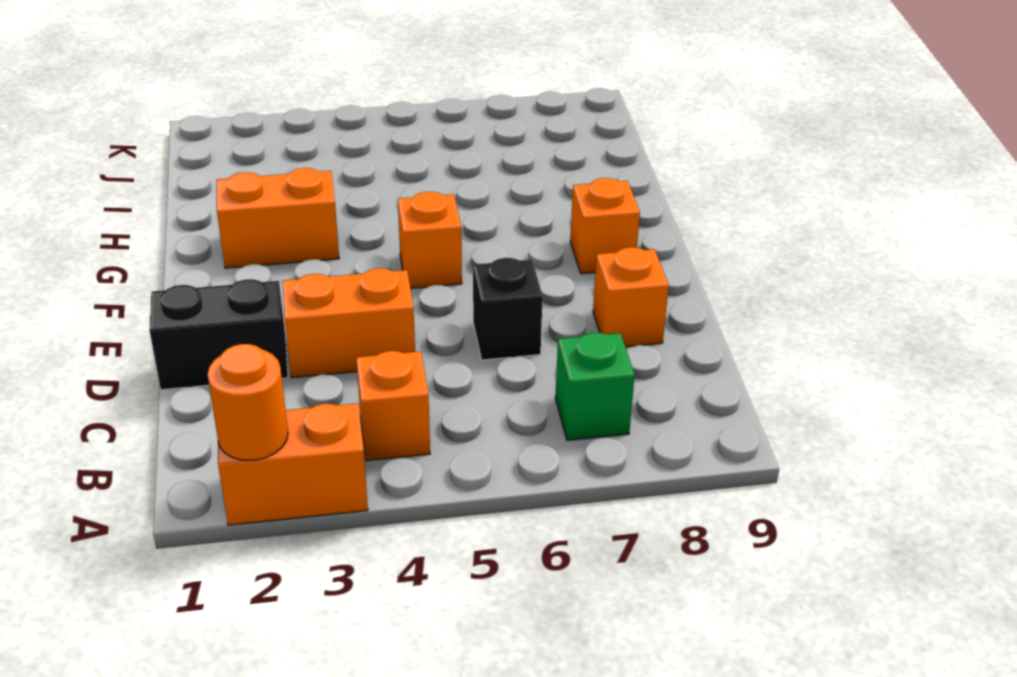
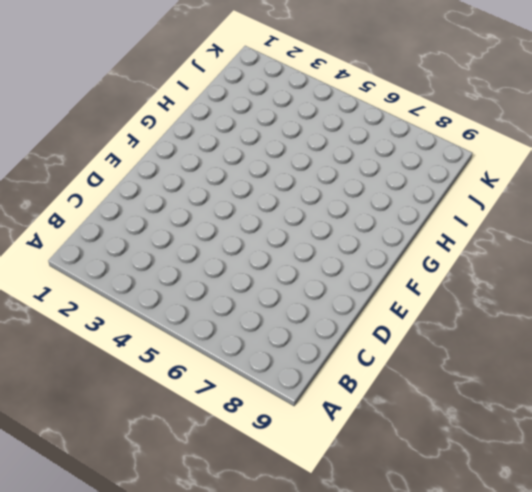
none -> orange 1x2 brick [218,403,368,525]
none -> orange 1x1 brick [356,351,430,461]

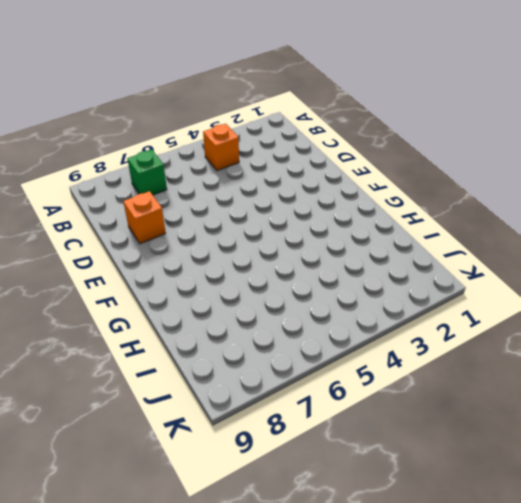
none -> orange 1x2 brick [218,403,368,525]
none -> black 1x2 brick [149,279,288,390]

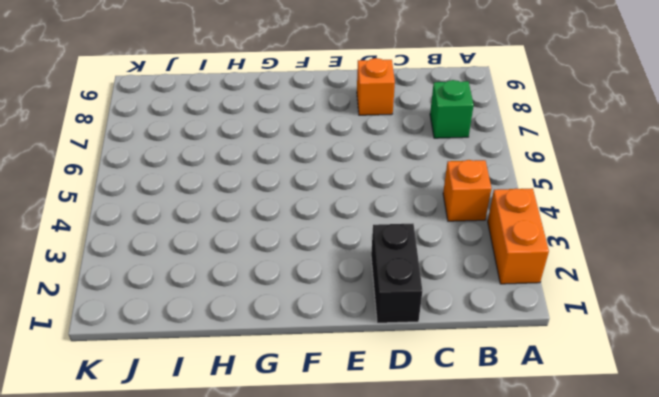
none -> orange 1x2 brick [282,268,415,378]
none -> black 1x1 brick [473,258,543,360]

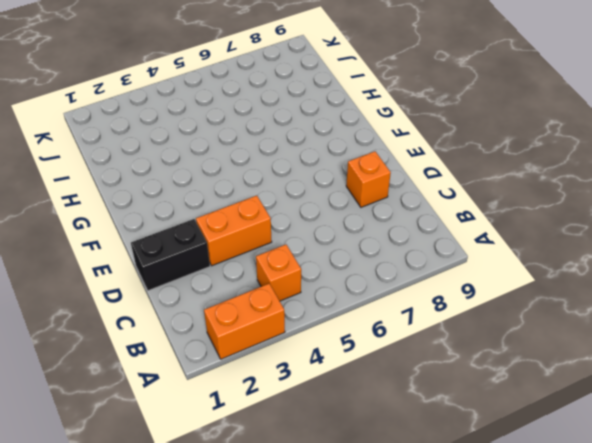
none -> green 1x1 brick [555,332,635,440]
none -> black 1x1 brick [473,258,543,360]

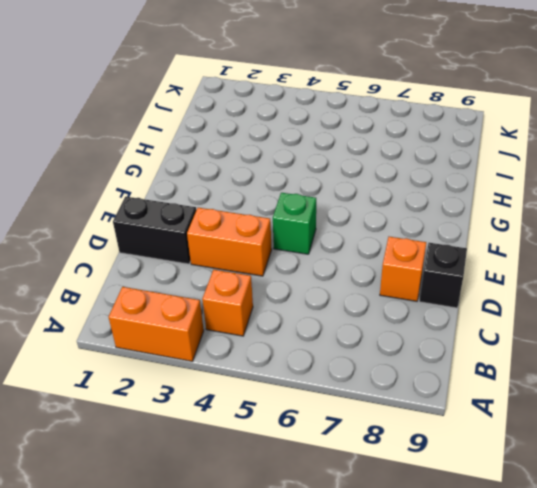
black 1x1 brick [419,243,467,308] -> black 1x1 brick moved to [473,258,543,360]
green 1x1 brick [273,193,316,254] -> green 1x1 brick moved to [555,332,635,440]
none -> orange 1x1 brick [398,192,462,288]
none -> orange 1x1 brick [570,178,640,274]

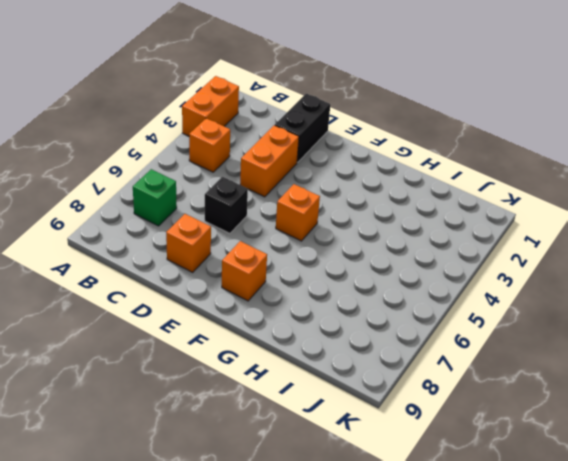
none -> orange 1x2 brick [217,168,339,268]
none -> orange 1x1 round brick [208,344,288,460]

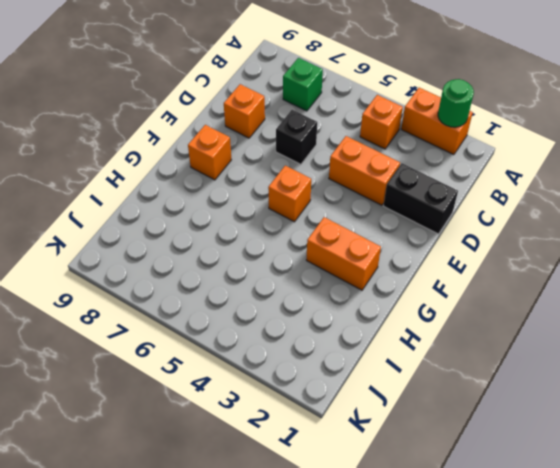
green 1x1 round brick [438,79,474,127] -> orange 1x1 round brick [208,344,288,460]

